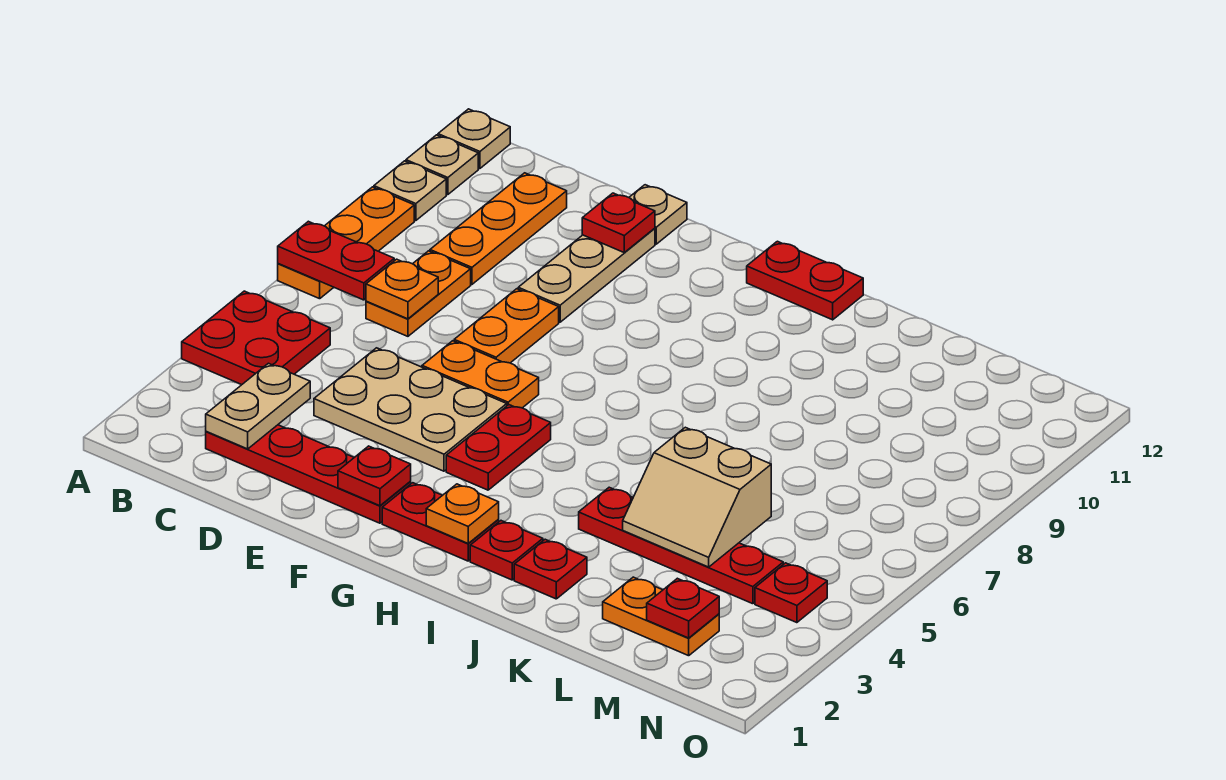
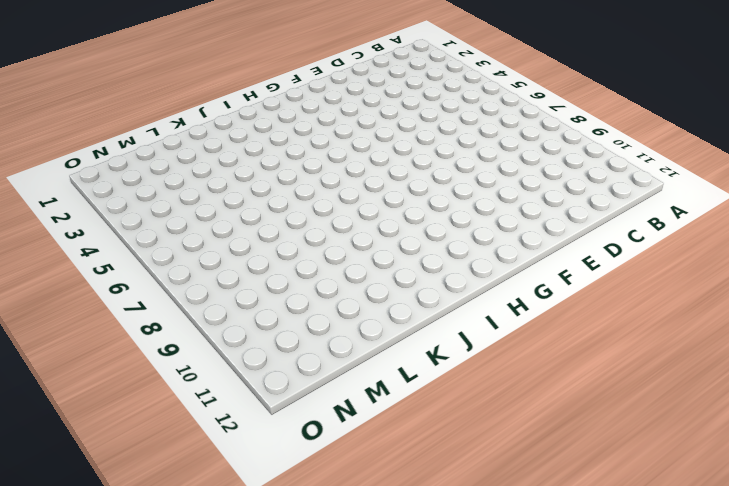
none -> red 2x2 plate [182,291,330,385]
none -> orange 1x3 plate [278,187,414,299]
none -> tan 1x1 plate [374,161,446,221]

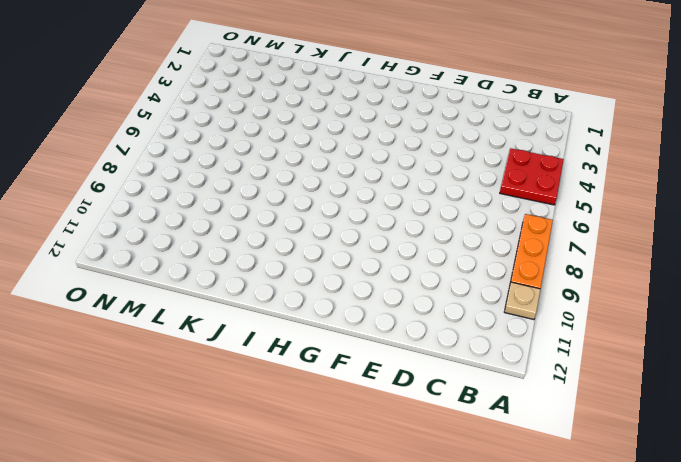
none -> tan 1x1 plate [406,135,478,195]
none -> tan 1x1 plate [438,109,510,169]
none -> red 1x4 plate [206,425,411,523]

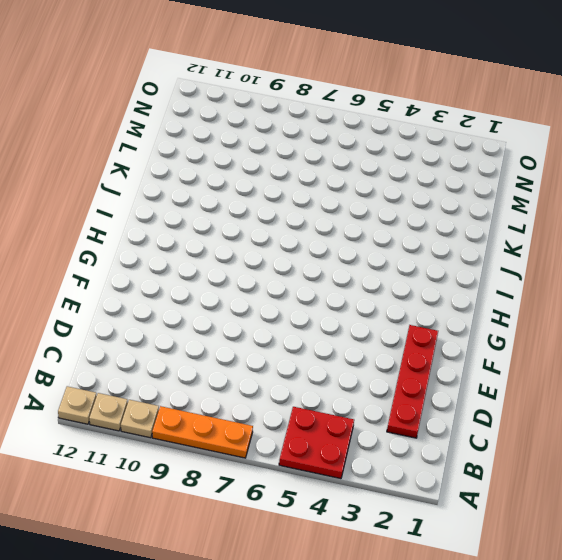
none -> orange 1x2 plate [366,251,471,336]
none -> orange 1x3 plate [430,173,567,284]
none -> tan 2x3 plate [314,348,507,471]

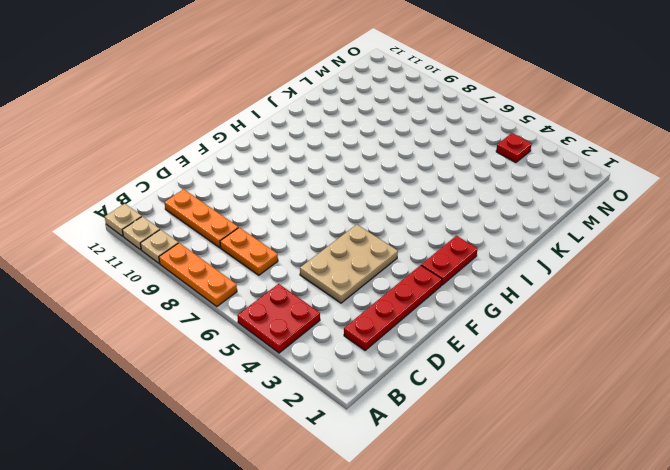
none -> orange 1x2 plate [422,341,539,408]
none -> orange 1x2 plate [454,289,559,363]
none -> tan 1x3 plate [518,229,655,322]

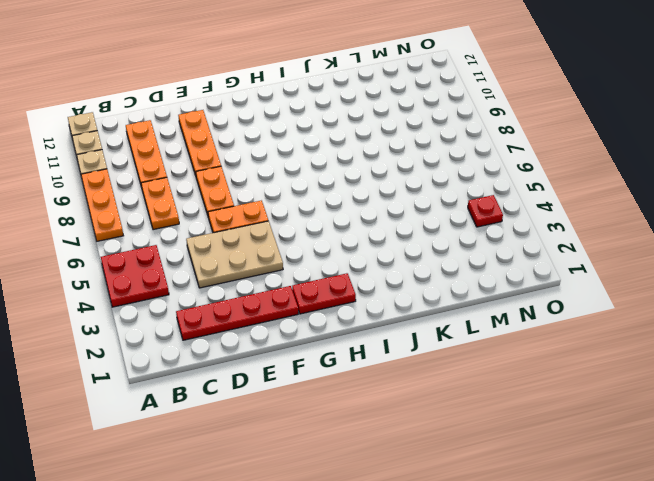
orange 1x3 plate [178,110,221,176] -> tan 1x3 plate [518,229,655,322]
none -> tan 1x1 plate [629,185,687,244]
none -> red 1x2 plate [446,405,551,490]
none -> red 1x2 plate [747,241,863,320]

